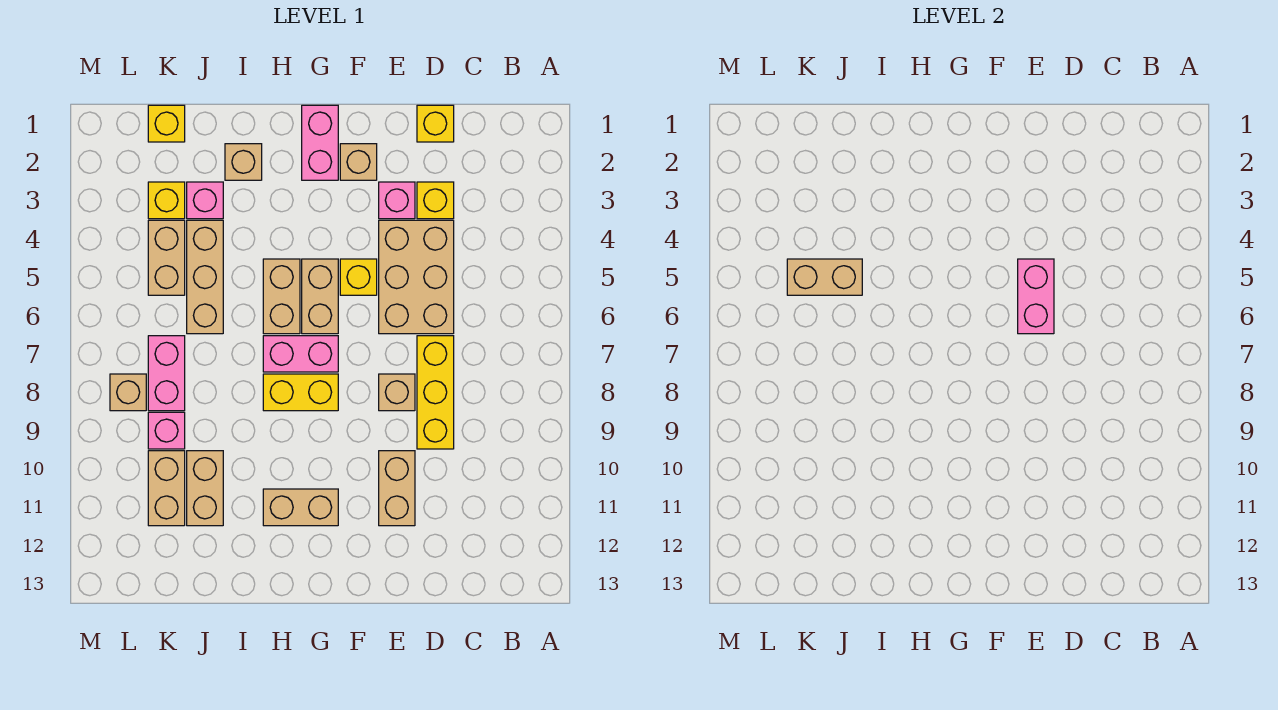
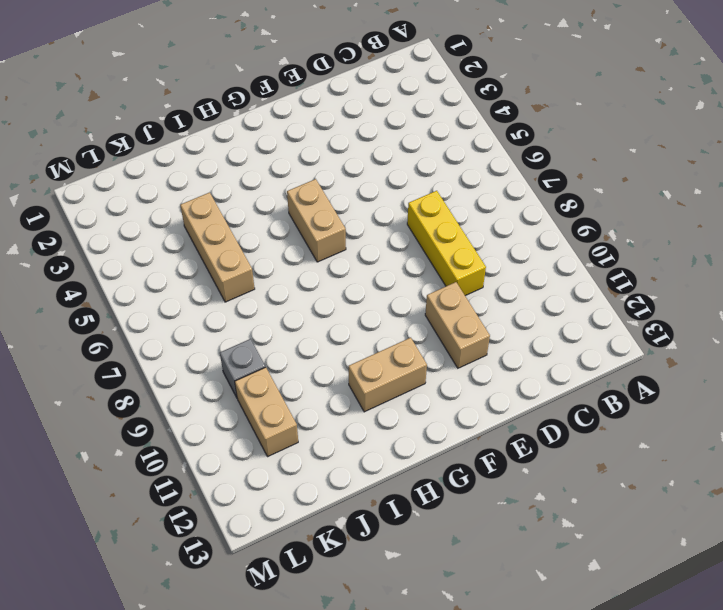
grey 1x1 brick [220,339,265,398] -> pink 1x1 brick [148,412,185,449]
none -> yellow 1x1 brick [417,105,454,142]
none -> yellow 1x1 brick [417,182,454,219]
none -> tan 2x3 brick [379,220,454,334]

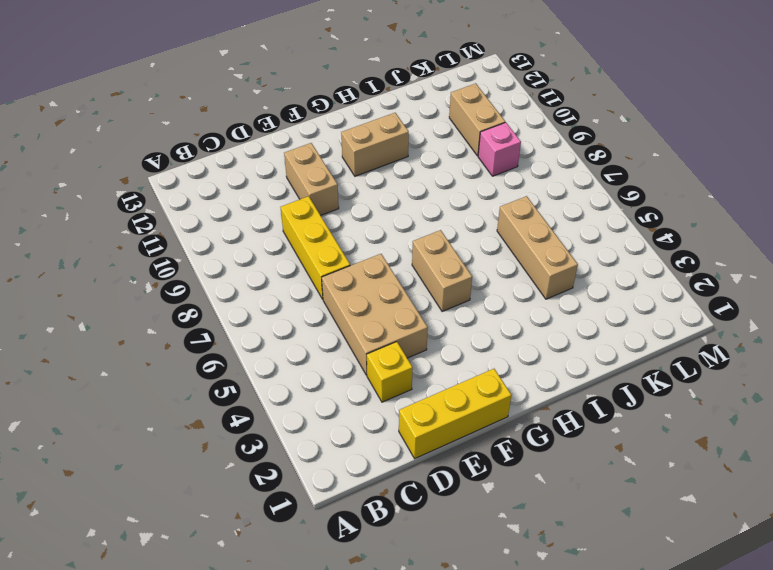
yellow 1x3 brick [399,369,511,459] -> yellow 1x1 brick [417,105,454,142]
none -> pink 1x1 brick [379,182,415,219]
none -> tan 1x1 brick [379,374,415,411]
none -> tan 1x1 brick [340,144,377,180]

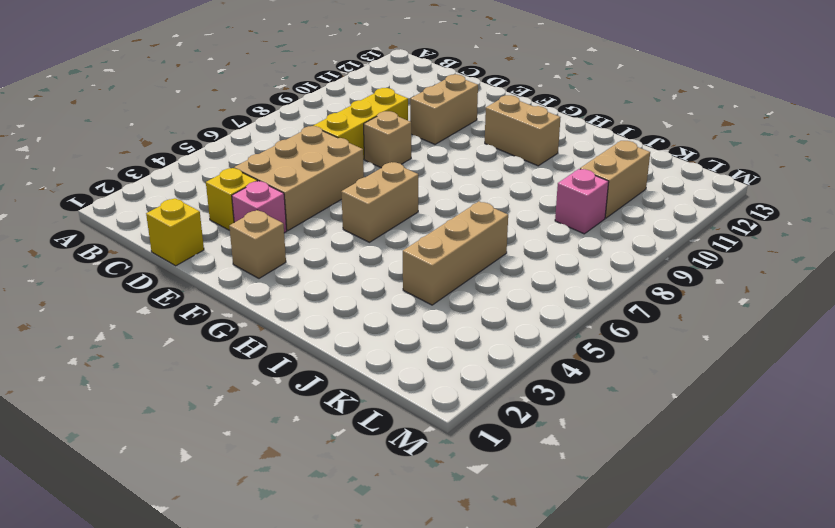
none -> yellow 1x1 brick [340,259,377,295]
none -> pink 1x2 brick [302,105,338,180]
none -> pink 1x2 brick [263,336,338,372]

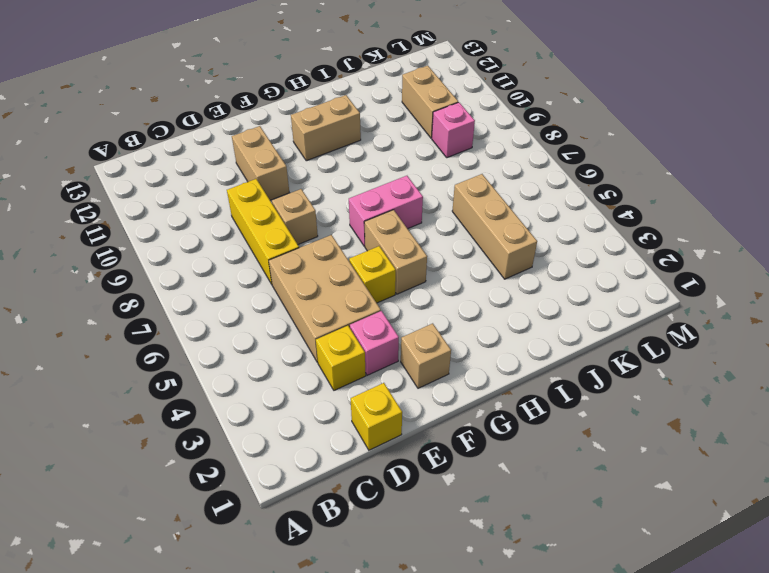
none -> pink 1x2 brick [302,105,338,180]
none -> yellow 1x2 brick [263,374,338,411]
none -> tan 1x2 brick [263,259,300,334]

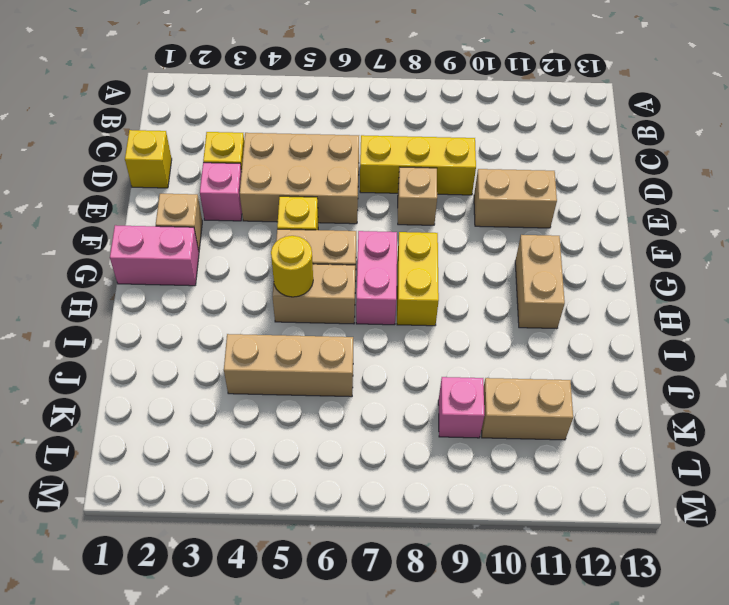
yellow 1x1 round brick [271,236,313,297] -> none
none -> tan 1x1 brick [225,144,262,180]
none -> pink 1x1 brick [187,182,223,219]
none -> tan 1x2 brick [187,451,223,526]

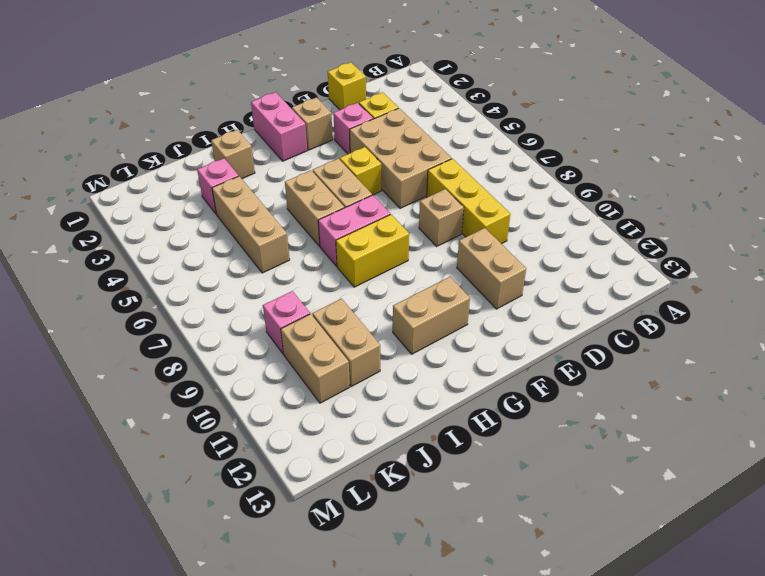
none -> yellow 1x1 brick [148,105,185,142]
none -> yellow 1x1 brick [148,182,185,219]
none -> tan 1x2 brick [148,220,185,295]

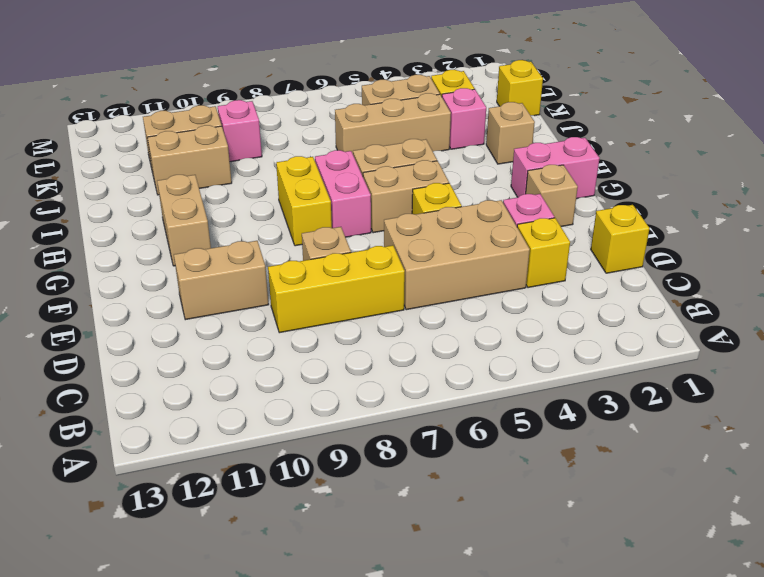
none -> pink 1x2 brick [148,336,185,411]
none -> tan 1x1 brick [110,374,146,411]
none -> pink 1x2 brick [1018,259,1054,334]

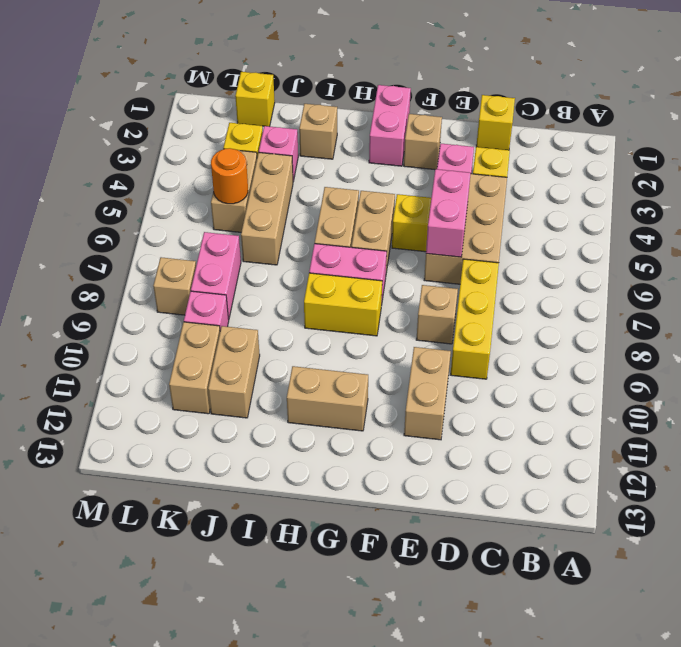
orange 1x1 round brick [211,148,248,204] -> tan 1x2 brick [787,259,862,295]

